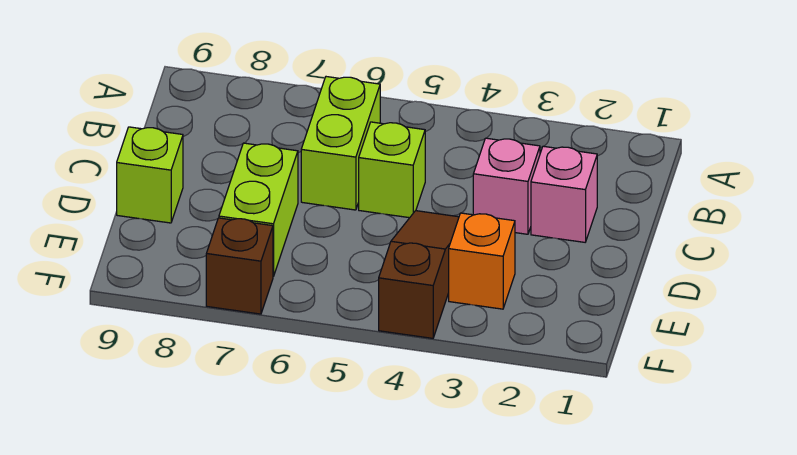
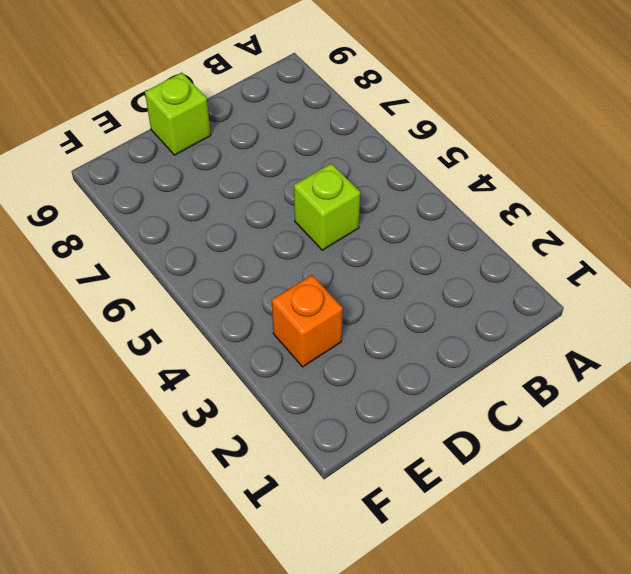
none -> lime 1x2 brick [301,77,380,210]
none -> pink 1x1 brick [531,146,597,242]

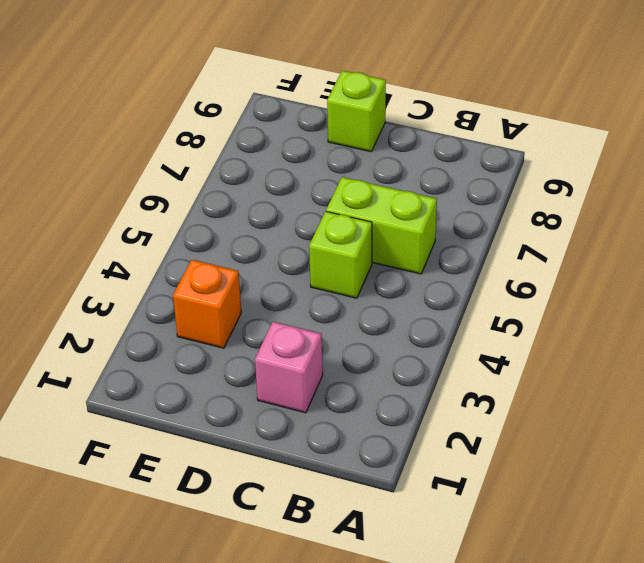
none -> pink 1x1 brick [473,138,540,234]
none -> brown 1x3 slope [379,211,459,338]

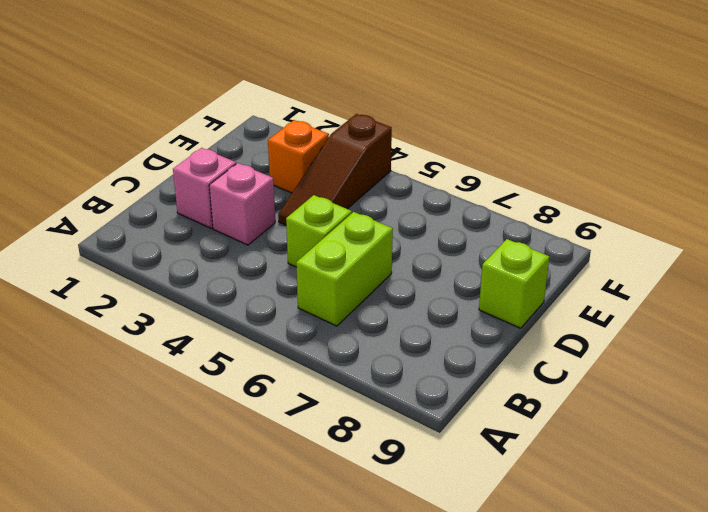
none -> lime 1x2 brick [219,143,298,276]
none -> brown 1x1 brick [206,218,273,314]

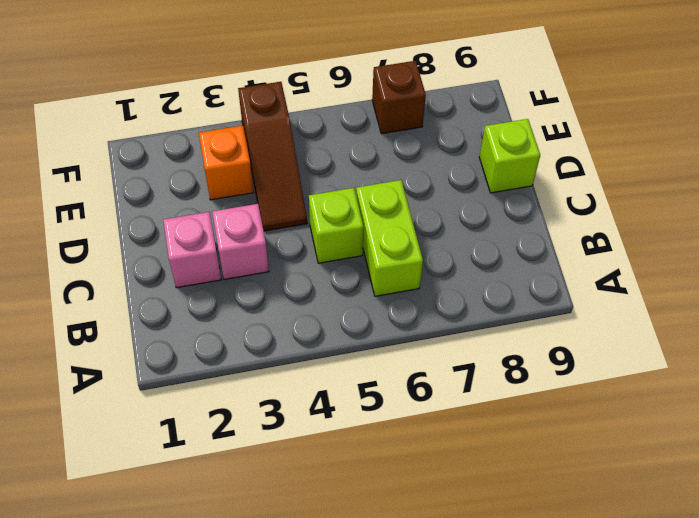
none -> lime 1x2 brick [219,143,298,276]

